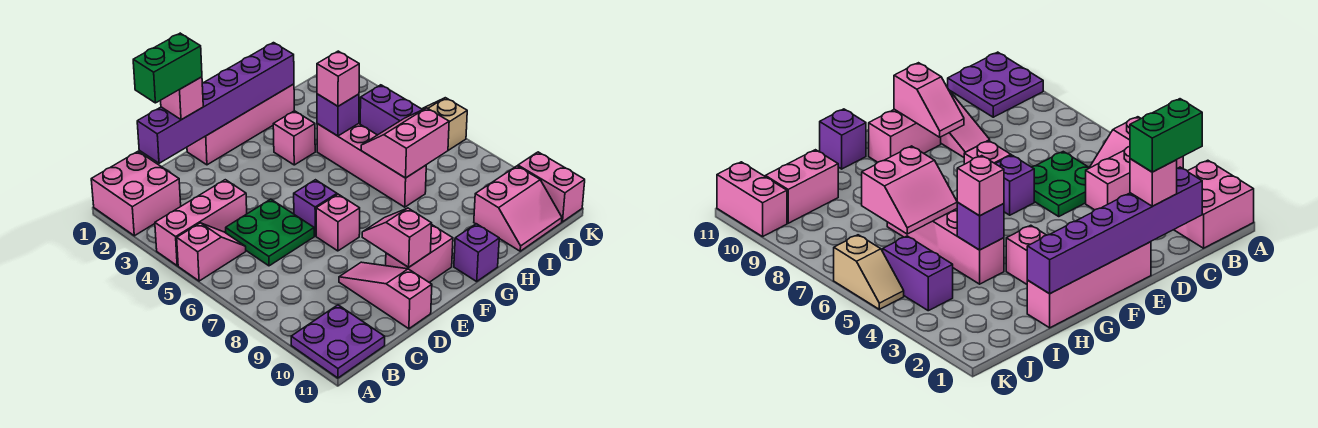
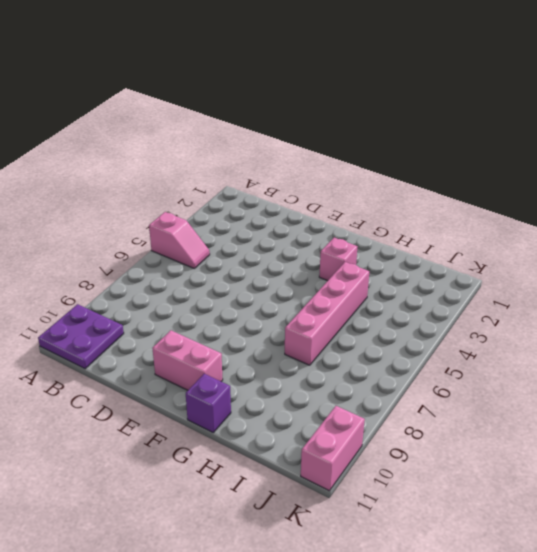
none -> pink 2x2 brick [91,151,181,236]
none -> pink 1x3 brick [155,180,247,266]
none -> green 2x2 plate [226,199,314,266]

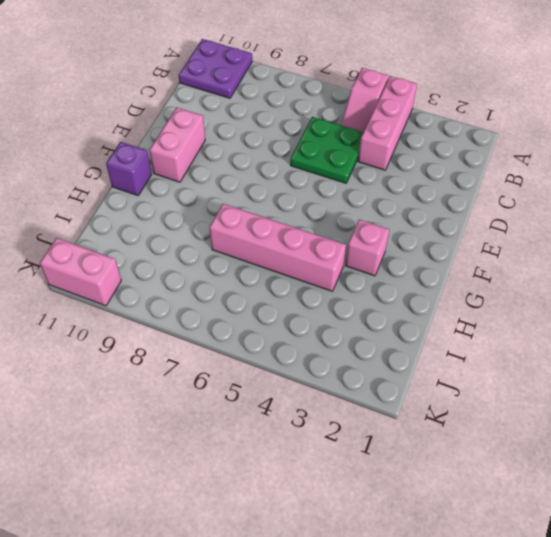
none -> pink 2x2 brick [91,151,181,236]
none -> pink 1x3 slope [339,262,432,329]
none -> pink 1x4 brick [187,84,294,165]

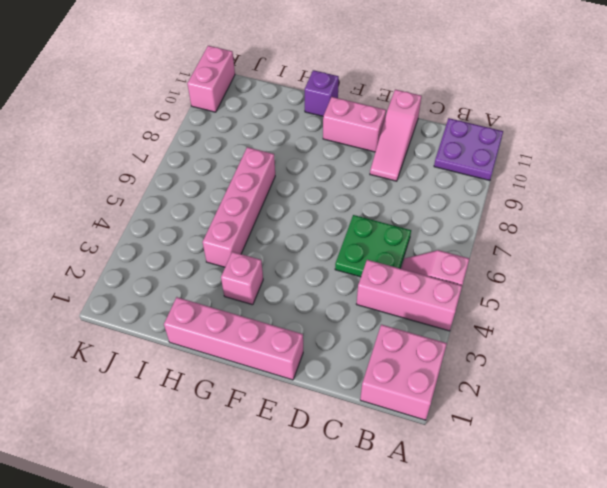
none -> purple 1x1 brick [294,180,337,236]
none -> pink 1x1 brick [316,194,360,251]
none -> pink 2x2 slope [474,166,562,251]

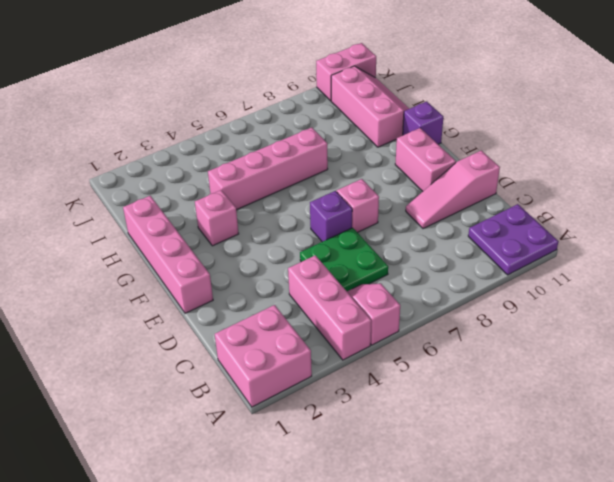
pink 2x3 slope [331,66,409,147] -> pink 2x2 slope [474,166,562,251]
none -> purple 1x2 brick [360,85,423,135]
none -> tan 1x2 slope [422,98,467,150]
none -> purple 1x6 brick [137,43,294,163]

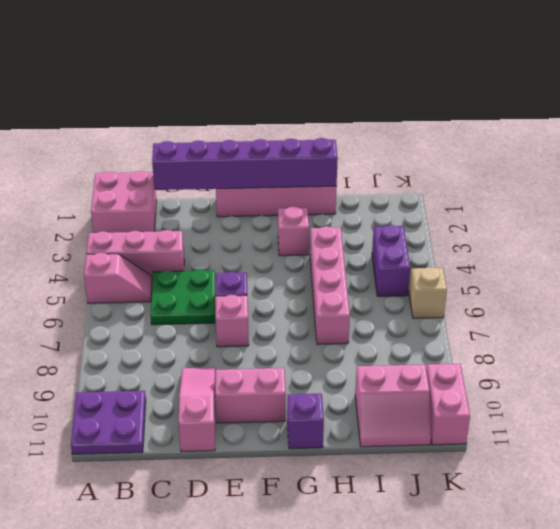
none -> pink 1x2 slope [362,208,432,267]
none -> purple 1x1 brick [317,94,359,136]
none -> pink 2x2 slope [361,108,449,178]

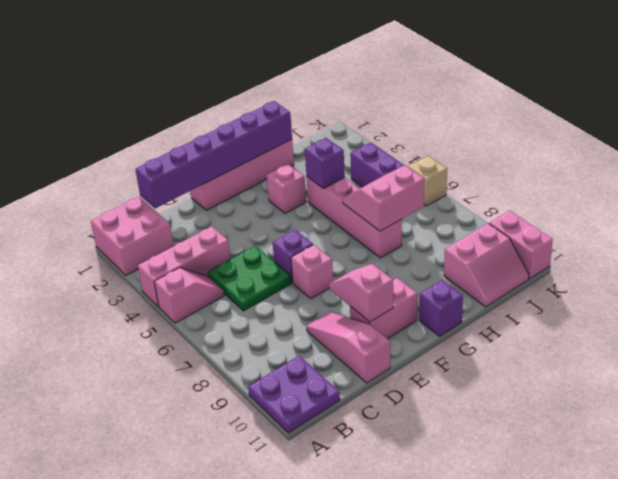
none -> pink 1x1 brick [161,77,203,120]
none -> pink 1x1 brick [317,51,359,106]
none -> green 1x2 brick [133,33,202,103]

